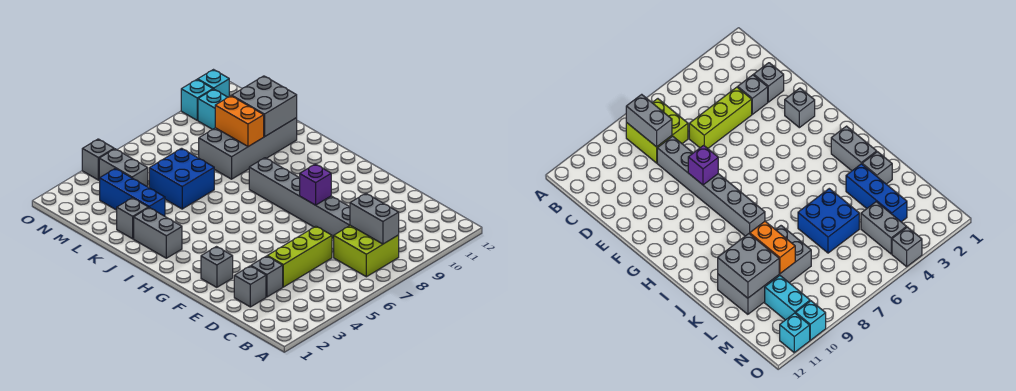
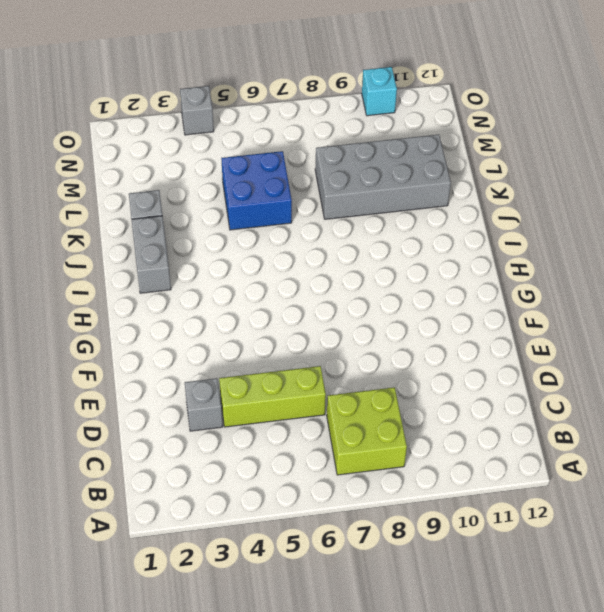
none -> grey 1x1 brick [234,266,266,307]
none -> grey 1x6 brick [249,158,350,238]
none -> grey 1x1 brick [201,247,233,287]

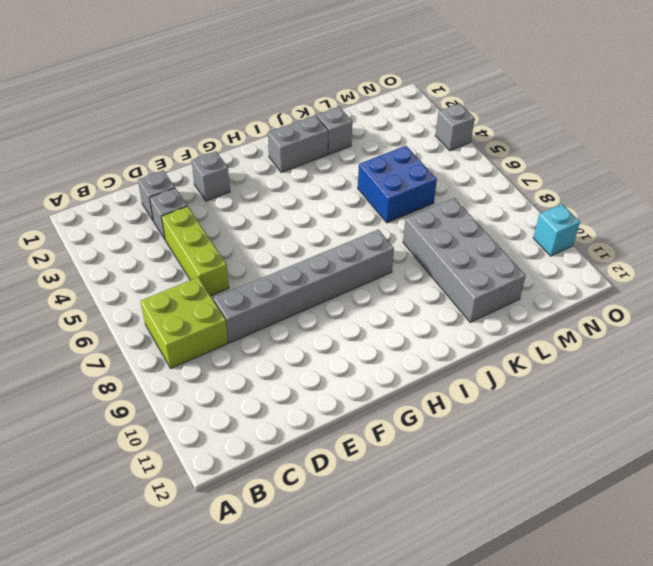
none -> blue 1x3 brick [100,168,165,216]
none -> grey 1x2 brick [99,149,148,187]
none -> cyan 1x2 brick [198,89,228,130]

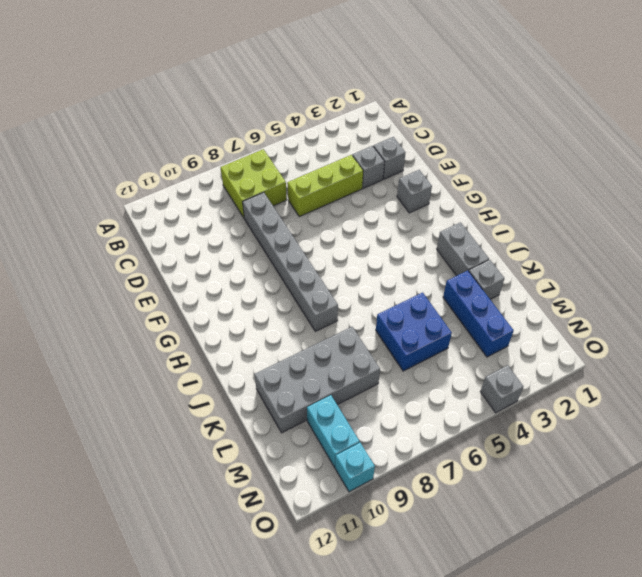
none -> grey 1x2 brick [99,149,148,187]
none -> cyan 1x1 brick [198,70,229,97]
none -> grey 1x2 brick [350,193,399,244]

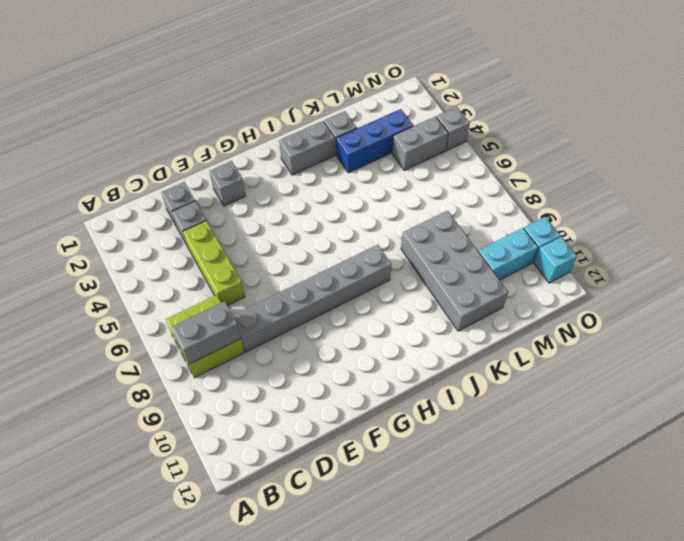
none -> blue 2x2 brick [149,148,214,209]
none -> purple 1x1 brick [300,164,331,205]
none -> orange 1x2 brick [215,96,264,147]

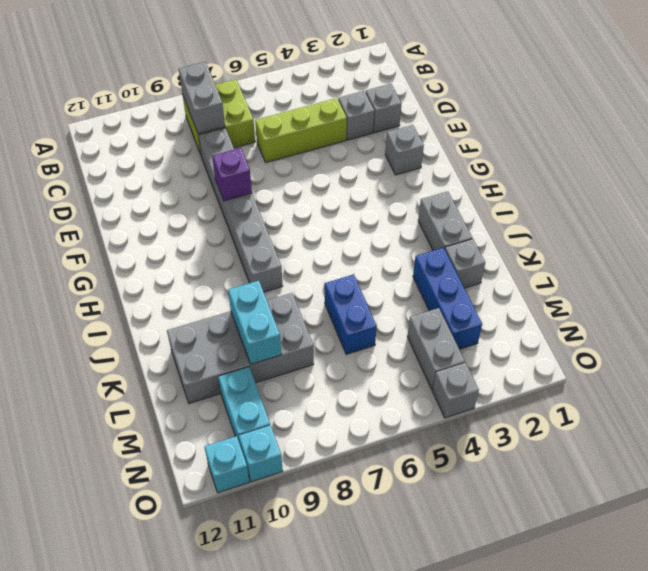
blue 1x2 brick [325,274,377,354] -> blue 2x2 brick [149,148,214,209]
cyan 1x2 brick [228,281,281,364] -> orange 1x2 brick [215,96,264,147]
none -> grey 2x2 brick [232,76,297,137]

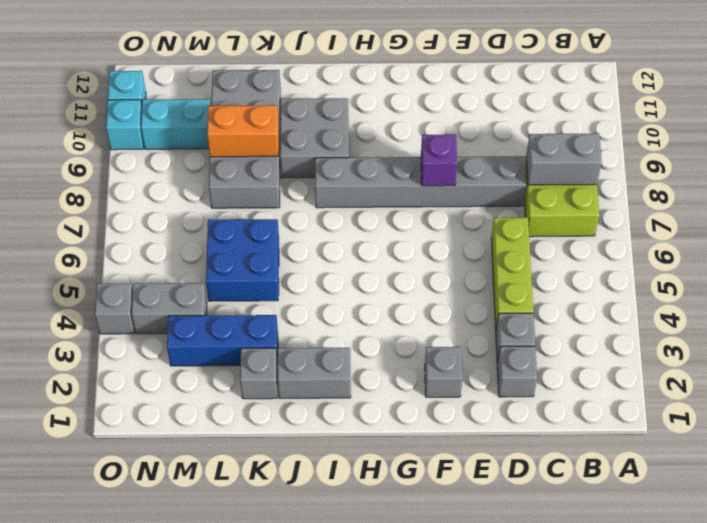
grey 2x2 brick [280,98,349,178] -> grey 2x2 brick moved to [232,76,297,137]

